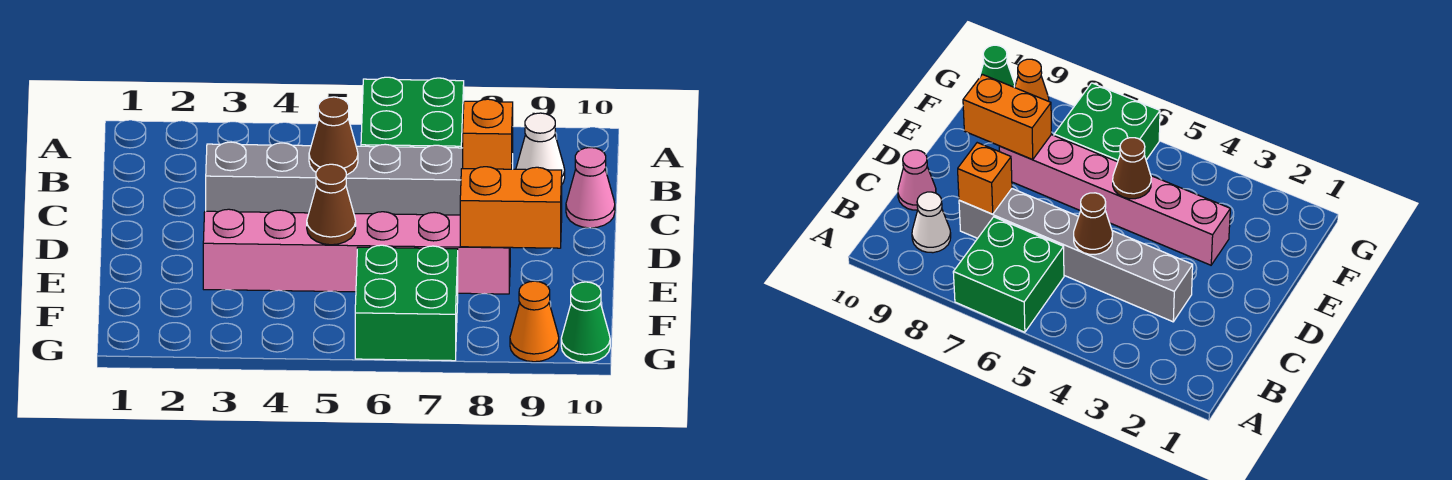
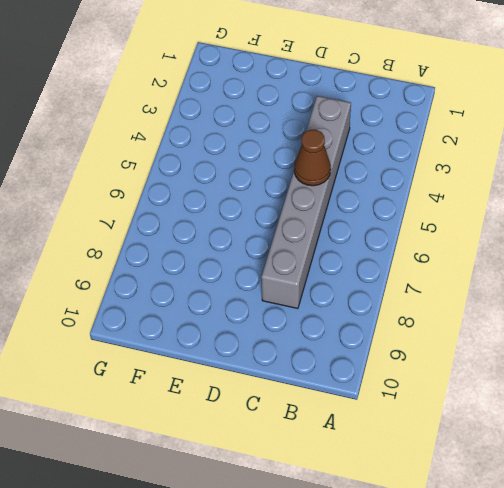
none -> green 2x2 brick [361,77,464,148]
none -> white 1x1 cone [516,113,565,184]
none -> pink 1x1 cone [566,148,615,228]

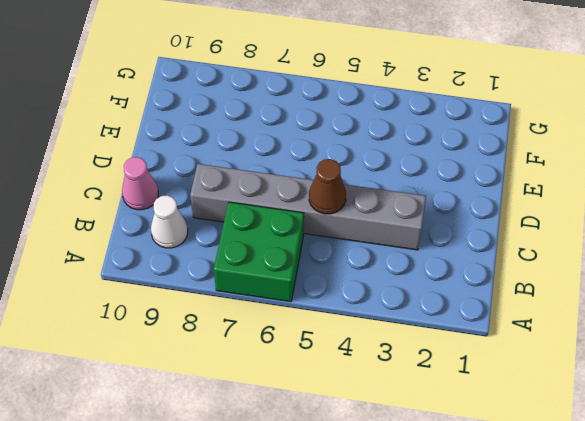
none -> pink 1x6 brick [203,209,510,294]
none -> green 2x2 brick [355,245,458,361]
none -> orange 1x1 cone [510,281,559,362]

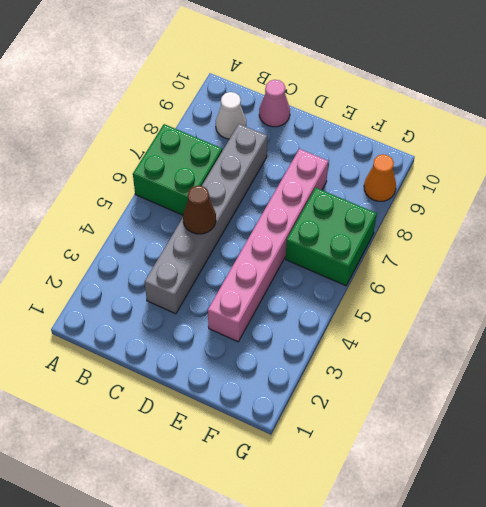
none -> green 1x1 cone [561,282,610,362]
none -> orange 1x1 brick [463,99,513,169]
none -> brown 1x1 cone [307,164,356,245]

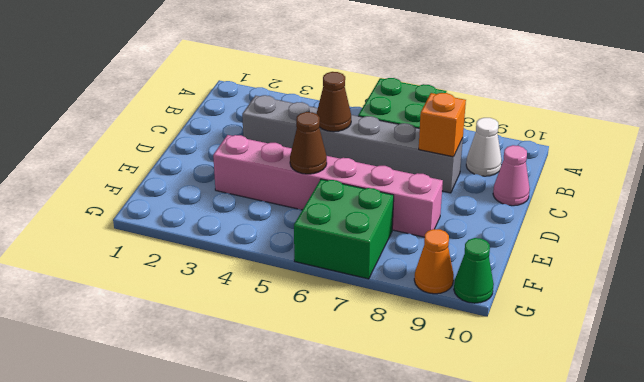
none -> orange 1x2 brick [460,167,562,248]

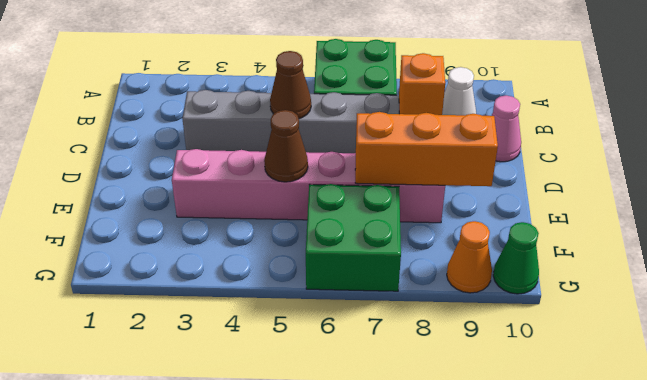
orange 1x3 brick [355,112,498,186] -> orange 1x2 brick [460,167,562,248]

